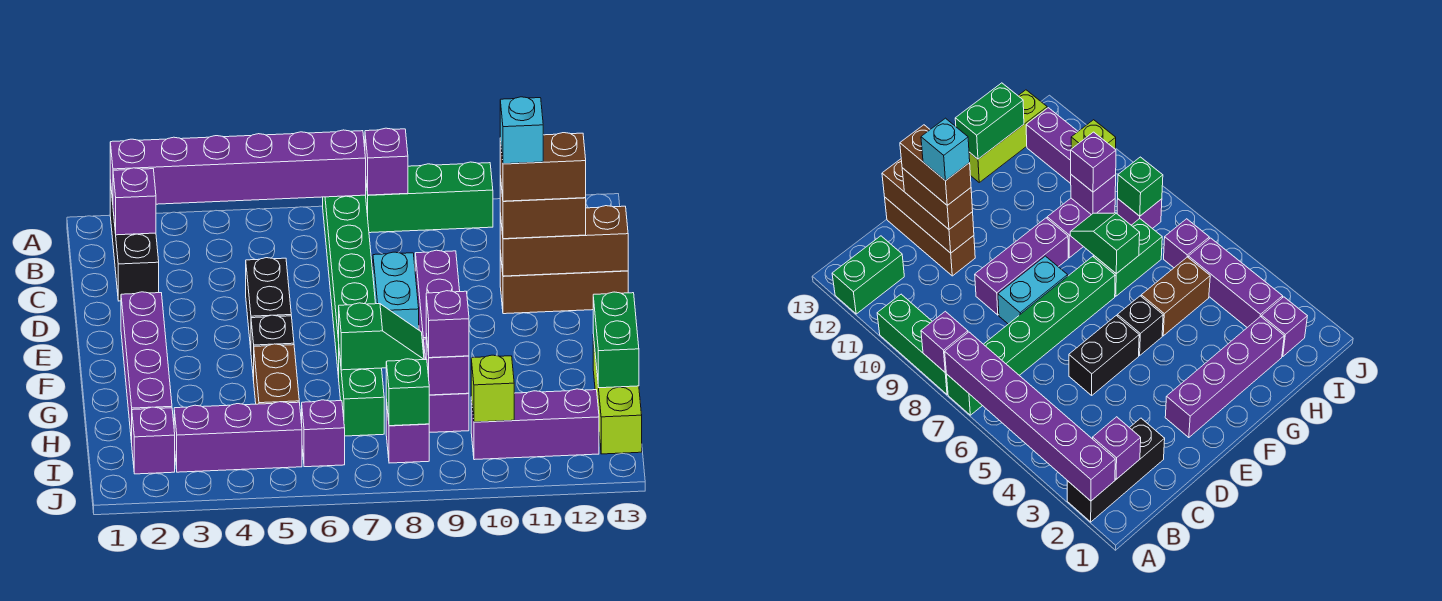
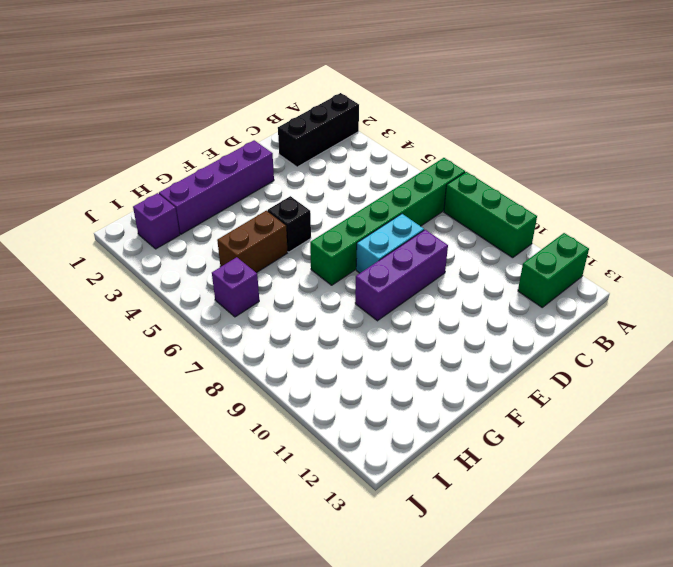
none -> black 1x2 brick [246,258,291,348]
none -> brown 1x3 brick [500,251,628,314]
none -> green 1x2 brick [339,352,384,436]
none -> purple 1x2 brick [424,339,469,433]

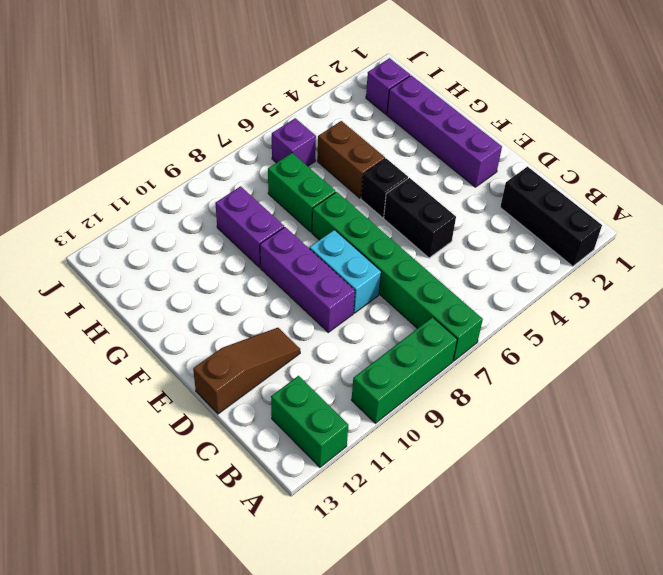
brown 1x3 slope [193,328,300,414] -> brown 1x3 brick [500,251,628,314]
none -> lime 1x3 brick [593,335,642,454]
none -> purple 1x3 brick [174,402,302,472]
none -> purple 1x1 brick [386,400,429,463]
none -> purple 1x3 brick [471,389,599,460]

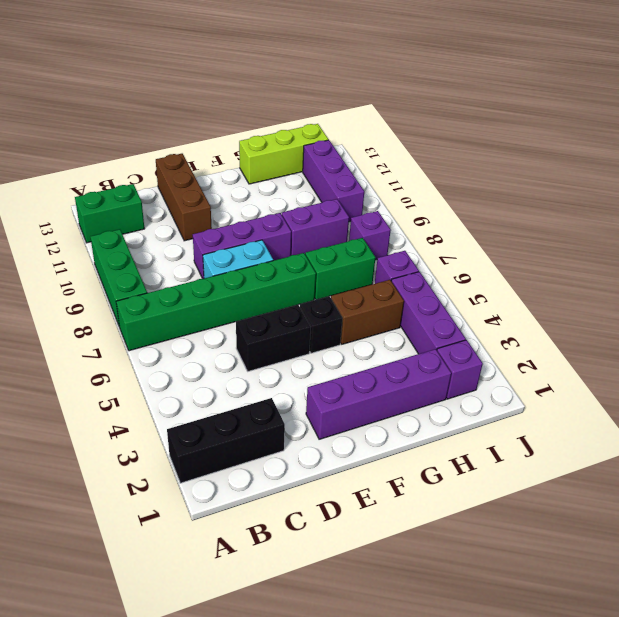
none -> purple 1x6 brick [110,130,366,204]
none -> purple 1x1 brick [365,128,408,195]
none -> purple 1x1 brick [113,168,156,235]
none -> brown 1x3 brick [500,206,628,276]

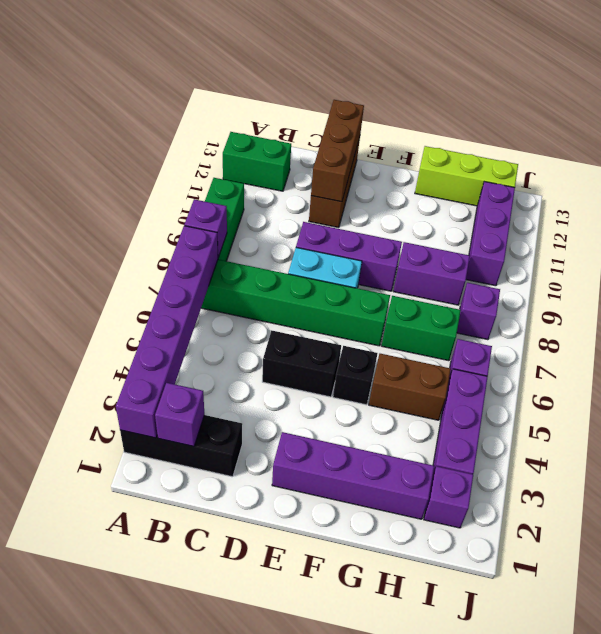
none -> green 1x2 slope [339,303,424,370]
none -> green 1x2 brick [593,292,639,388]
none -> purple 1x1 brick [426,334,469,395]
none -> green 1x1 brick [386,359,429,426]

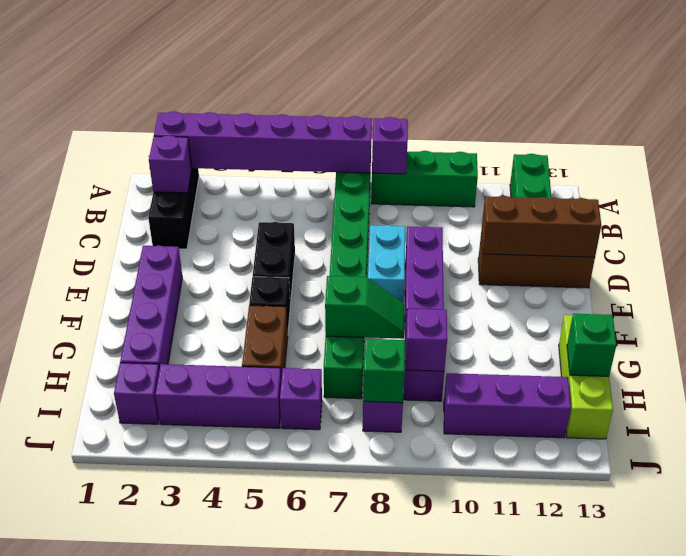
green 1x1 brick [567,314,616,376] -> green 1x2 brick [593,292,639,388]
none -> lime 1x1 brick [471,355,514,422]
none -> brown 1x2 brick [500,176,586,239]
none -> purple 1x1 brick [426,291,469,358]
none -> brown 1x2 brick [500,133,586,201]

